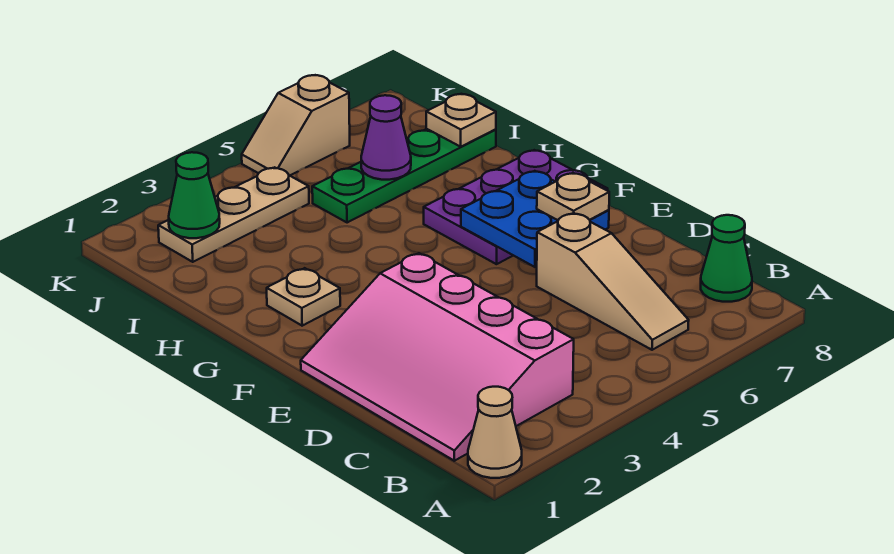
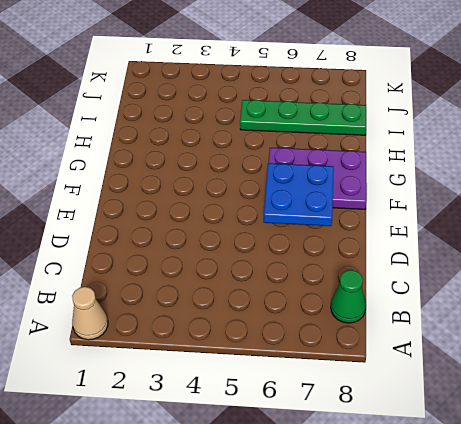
none -> pink 3x4 slope [301,253,574,461]
none -> tan 1x3 slope [537,213,689,350]
none -> tan 1x1 plate [267,268,340,326]

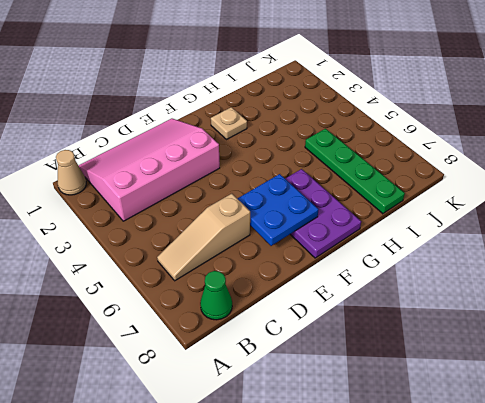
none -> tan 1x3 plate [158,167,309,262]
none -> tan 1x2 slope [242,75,350,175]
none -> purple 1x1 cone [361,95,411,180]

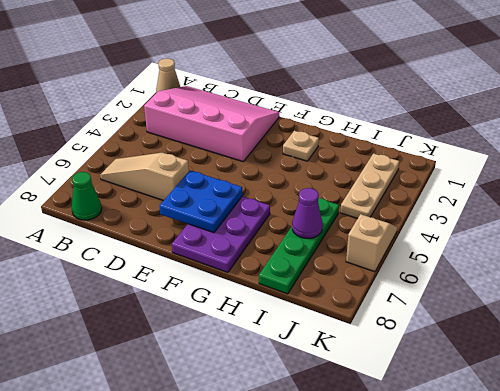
none -> tan 1x1 plate [426,94,496,147]
none -> green 1x1 cone [169,152,220,238]
none -> tan 1x1 plate [537,173,609,220]

